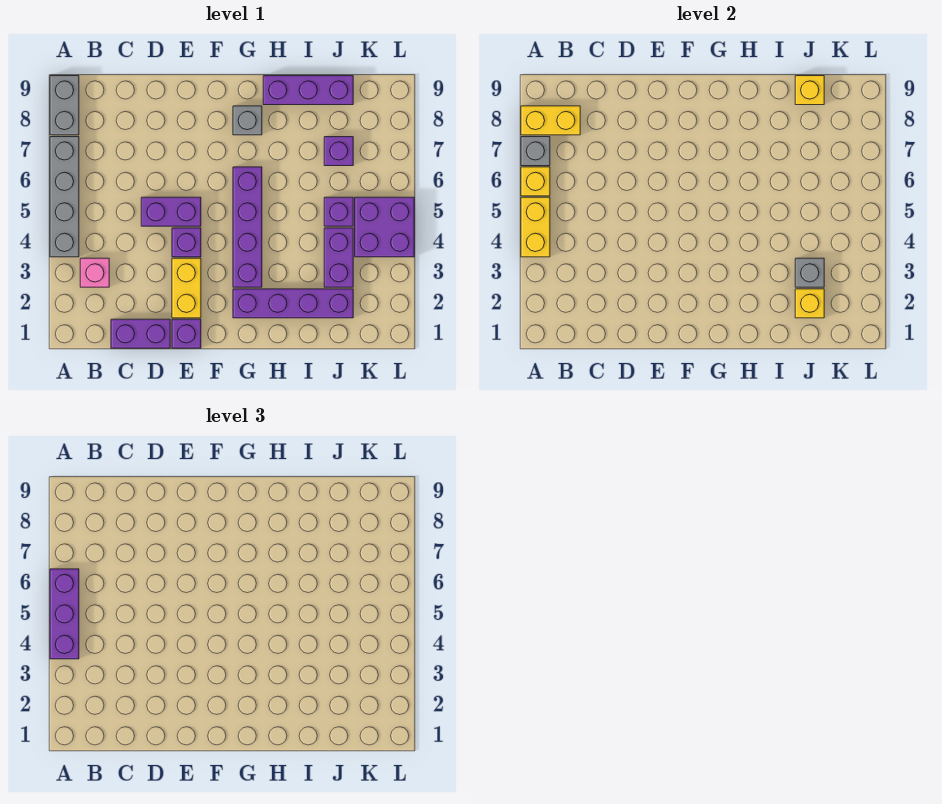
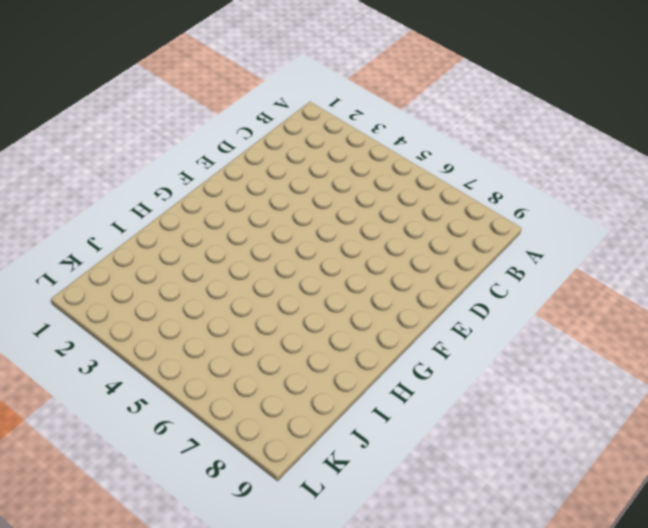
none -> grey 1x4 brick [50,137,79,257]
none -> grey 1x2 brick [50,76,79,135]
none -> pink 1x1 brick [80,258,109,287]

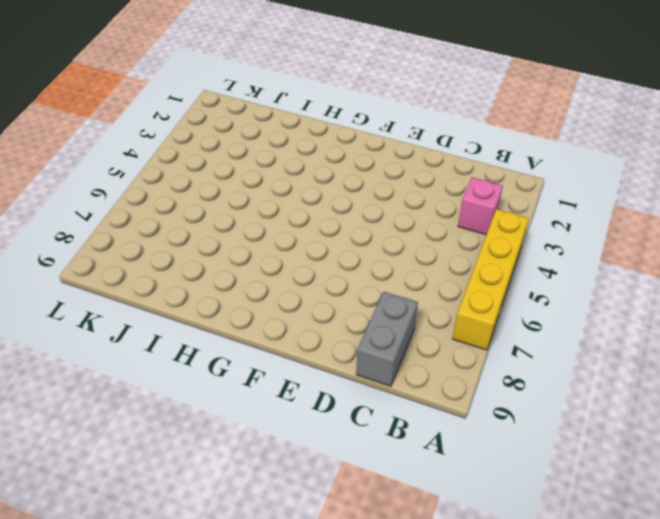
yellow 1x4 brick [453,209,529,350] -> grey 1x4 brick [50,137,79,257]
grey 1x2 brick [356,292,418,386] -> grey 1x2 brick moved to [50,76,79,135]
none -> purple 1x2 brick [111,319,170,348]
none -> purple 1x2 brick [141,197,201,226]
none -> purple 1x1 brick [172,319,201,348]

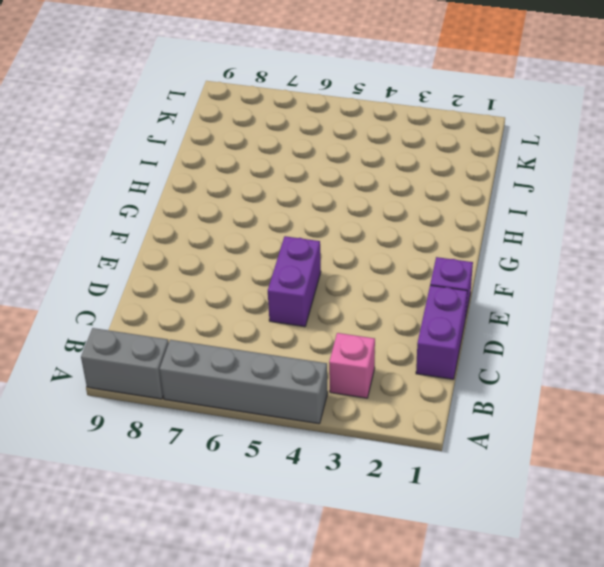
none -> yellow 1x2 brick [172,258,201,318]
none -> purple 1x1 brick [172,228,201,257]
none -> purple 1x4 brick [233,289,353,318]

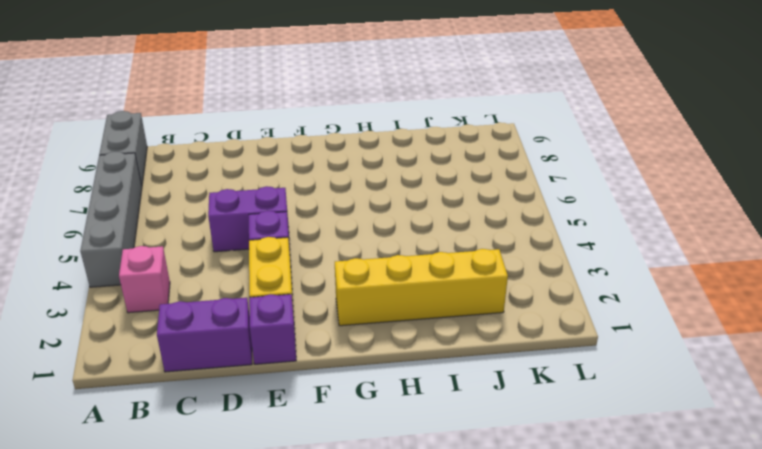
yellow 1x4 brick [335,249,508,326] -> purple 1x4 brick [233,289,353,318]
none -> purple 1x4 brick [233,167,262,287]
none -> grey 1x1 brick [233,106,262,135]
none -> purple 1x3 brick [263,76,353,105]

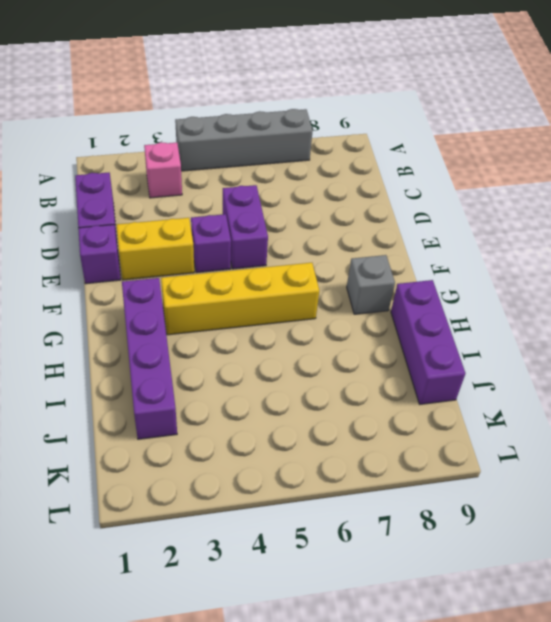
yellow 1x4 brick [161,263,319,335] -> purple 1x4 brick [233,167,262,287]
none -> grey 1x2 brick [50,76,79,135]
none -> purple 1x2 brick [324,228,353,287]
none -> purple 1x1 brick [324,197,353,226]

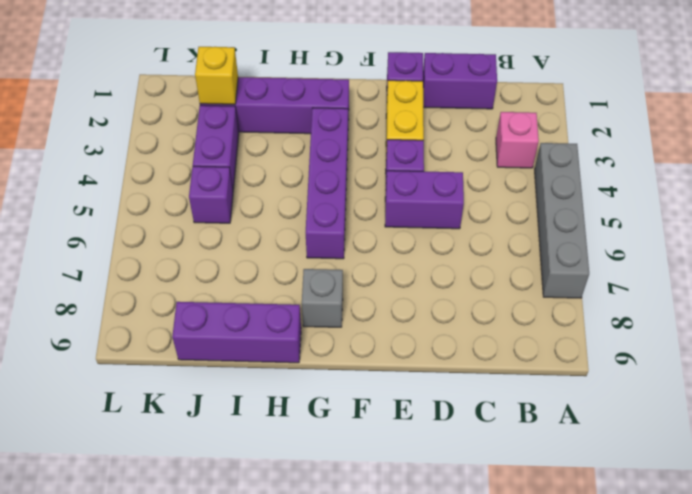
none -> grey 1x2 brick [50,76,79,135]
none -> purple 1x1 brick [324,137,353,166]
none -> purple 2x2 brick [355,197,414,257]

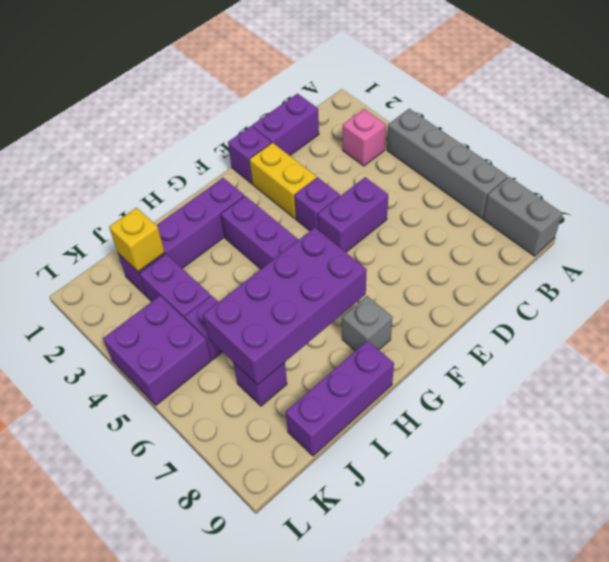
purple 2x4 brick [203,228,367,385] -> none
none -> yellow 1x2 brick [521,197,550,257]
none -> yellow 1x1 brick [521,167,550,196]
none -> grey 1x1 brick [521,137,550,166]

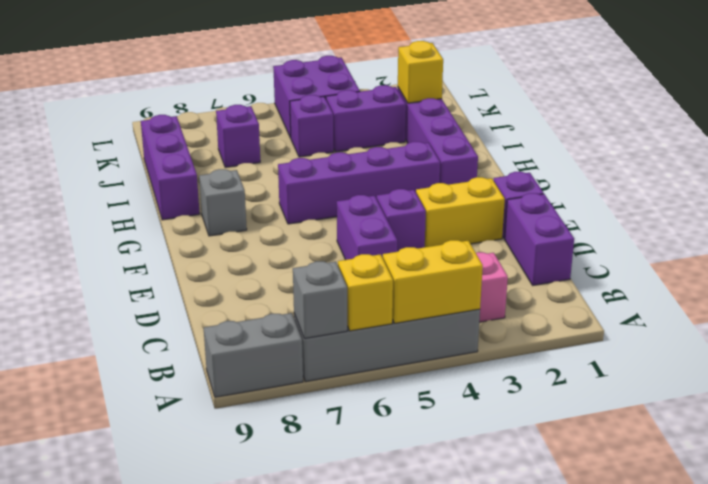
none -> yellow 1x2 brick [521,106,580,135]
none -> grey 1x1 brick [795,258,824,287]
none -> yellow 1x1 brick [795,76,824,105]

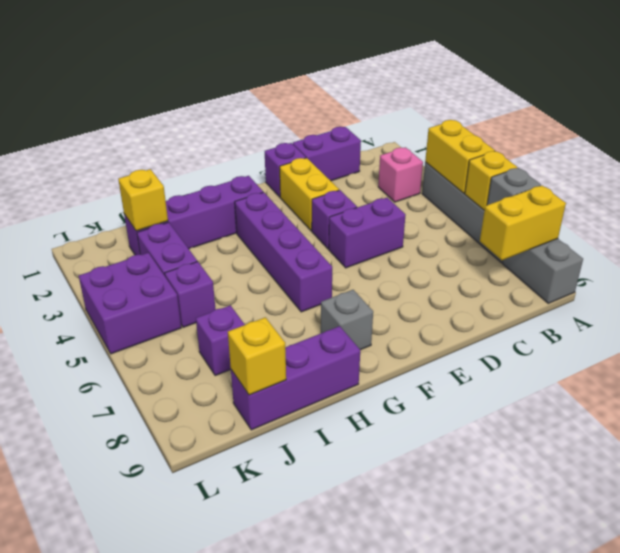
none -> grey 1x1 brick [795,258,824,287]
none -> purple 1x3 brick [50,569,79,659]

